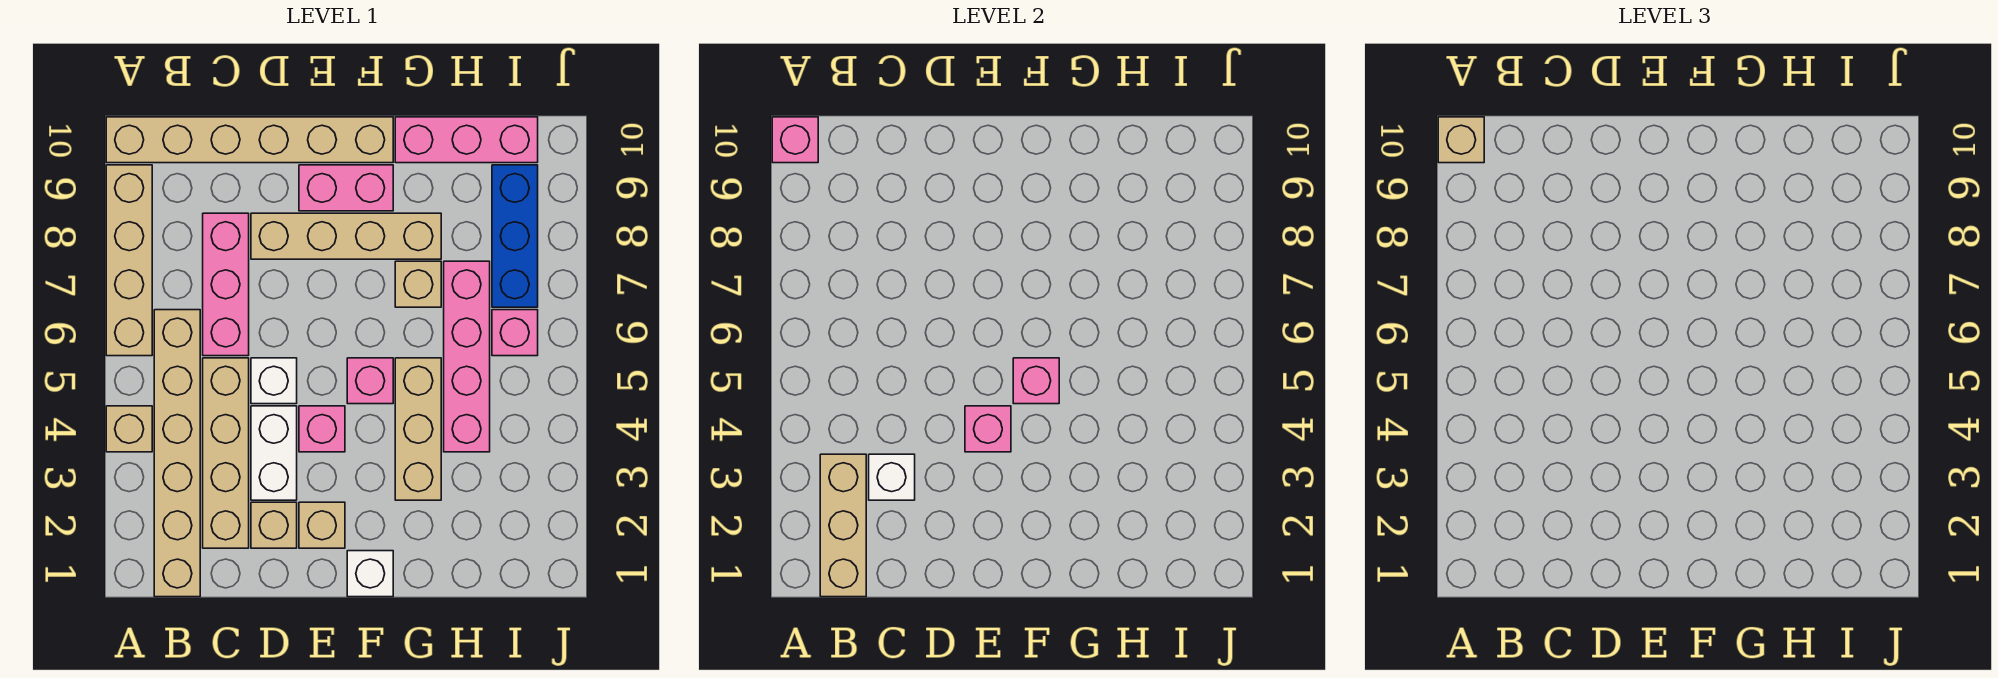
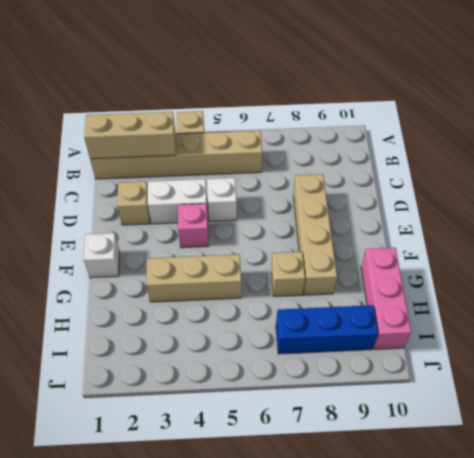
none -> tan 1x4 brick [106,165,152,356]
none -> tan 1x6 brick [106,117,393,163]
none -> tan 1x4 brick [203,358,249,548]

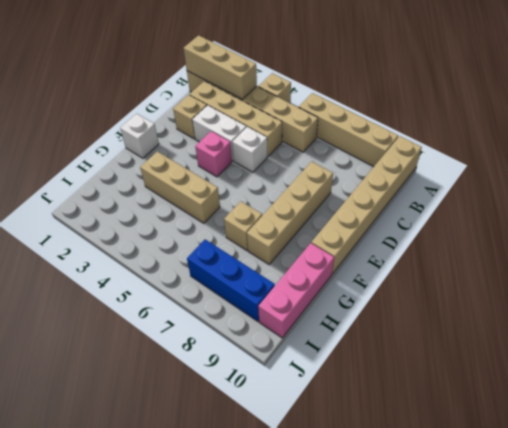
none -> pink 1x3 brick [203,213,249,356]
none -> tan 1x1 brick [299,502,345,548]
none -> pink 1x2 brick [299,165,393,211]

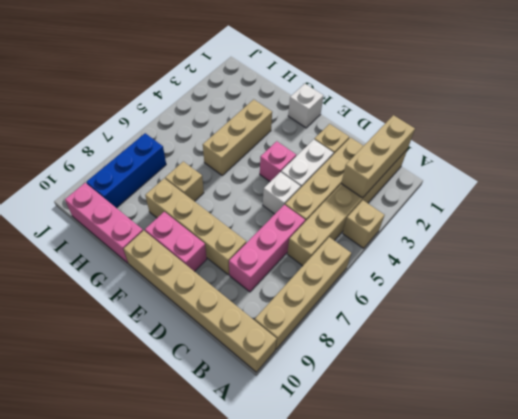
none -> tan 1x1 brick [299,502,345,548]
none -> pink 1x1 brick [347,358,393,404]
none -> pink 1x4 brick [444,261,490,452]

